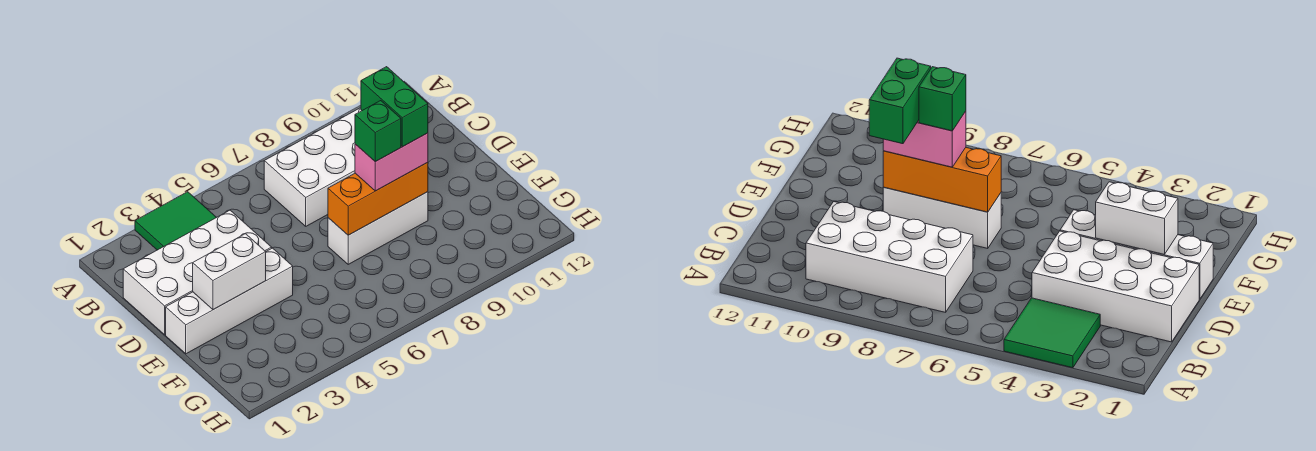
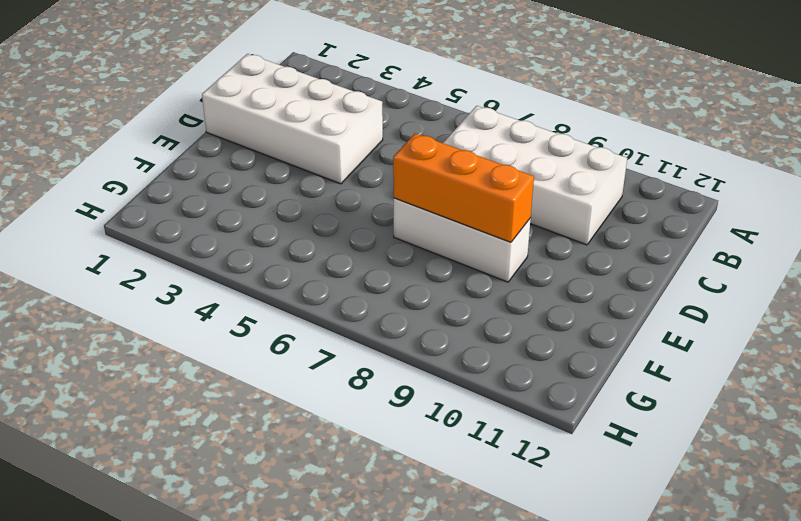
none -> green 2x2 tile [135,192,216,250]
none -> white 1x4 brick [166,248,293,354]

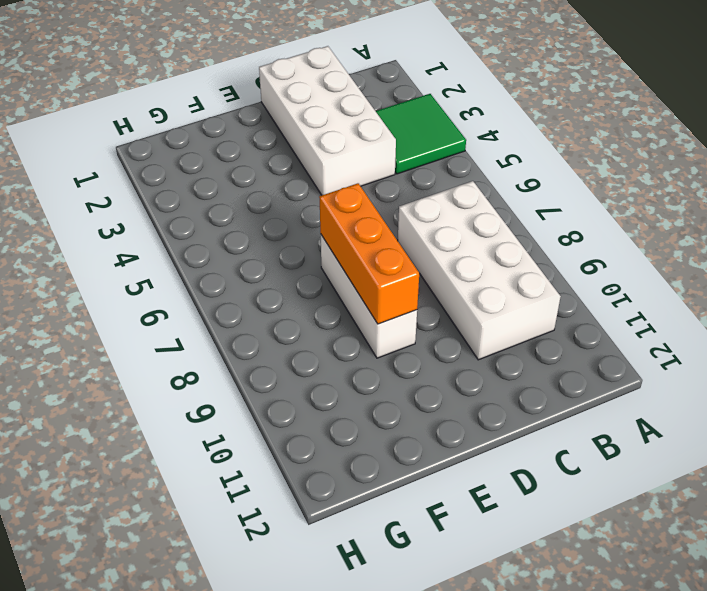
none -> white 1x4 brick [166,248,293,354]
none -> white 1x2 brick [193,234,266,310]

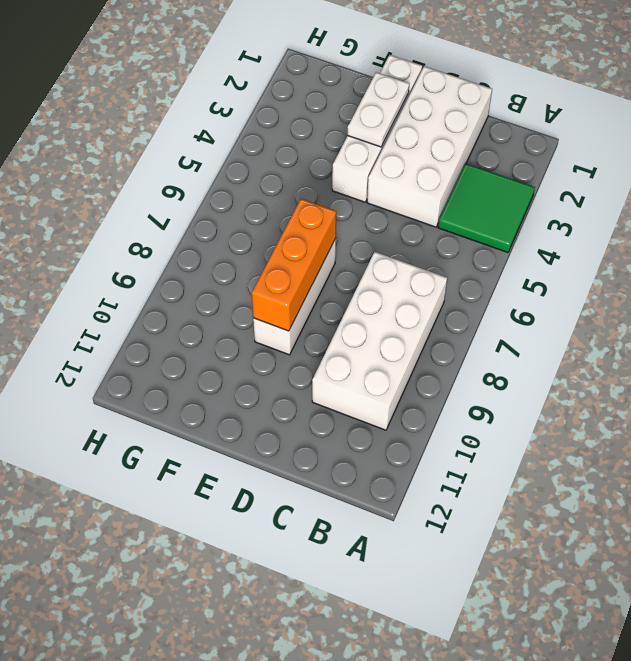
white 1x2 plate [347,72,409,147] -> white 1x2 brick [193,234,266,310]
none -> pink 1x2 brick [355,133,428,191]
none -> green 1x2 brick [361,67,428,147]

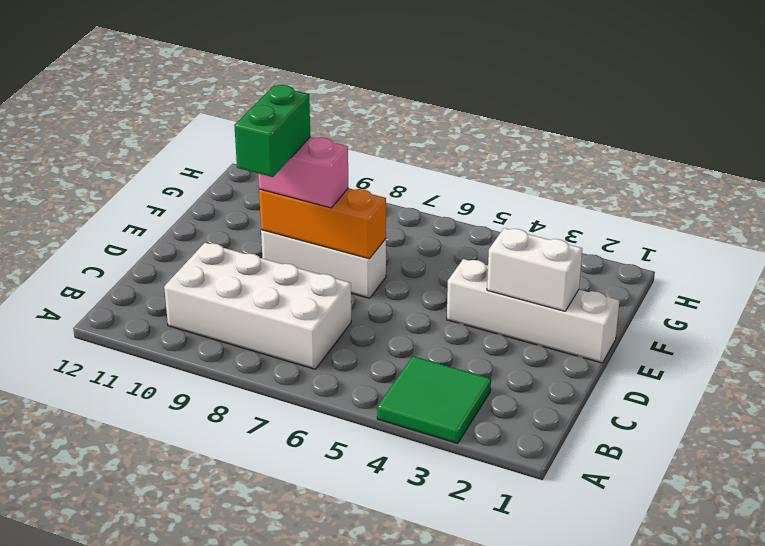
none -> white 2x4 brick [123,210,272,335]
none -> green 1x1 brick [355,101,401,162]

